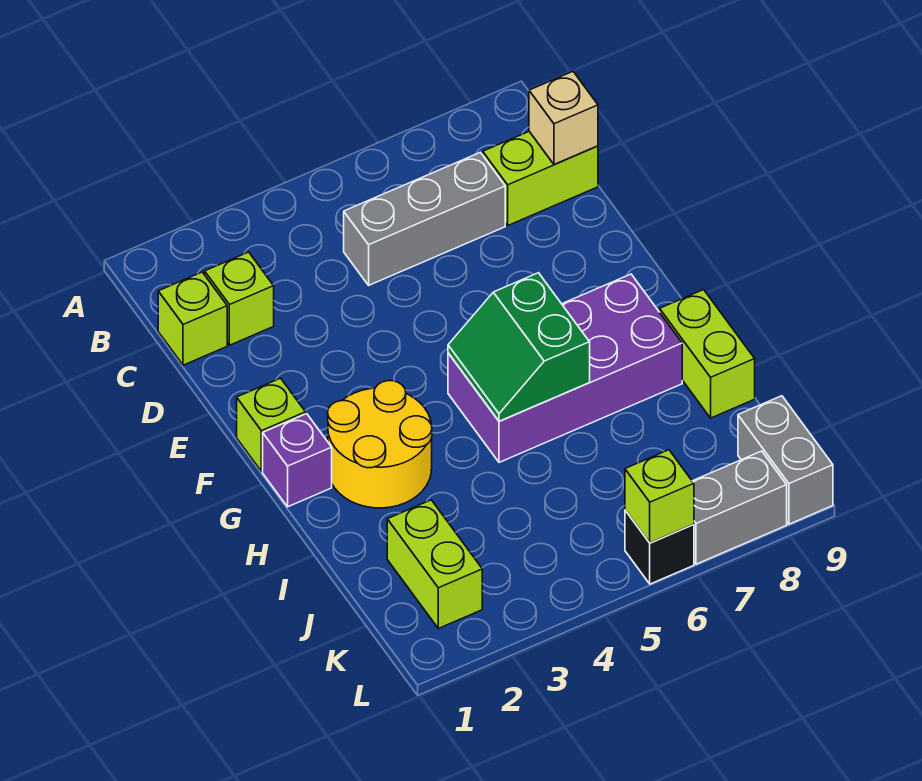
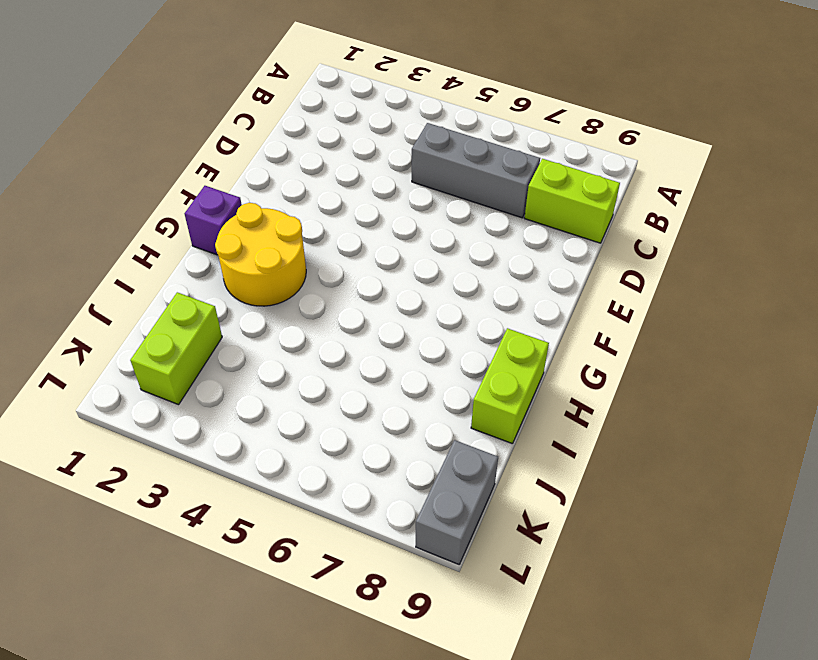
none -> lime 1x1 brick [158,272,227,365]
none -> lime 1x1 brick [205,252,274,345]
none -> lime 1x1 brick [237,378,306,471]

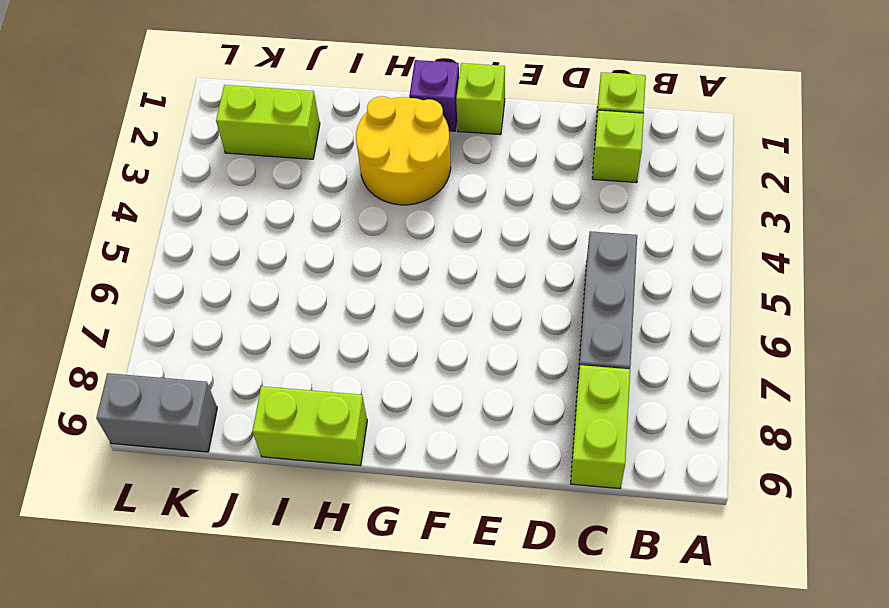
none -> purple 2x4 brick [448,274,682,462]
none -> black 1x1 brick [625,510,694,584]
none -> grey 1x2 brick [693,451,787,564]

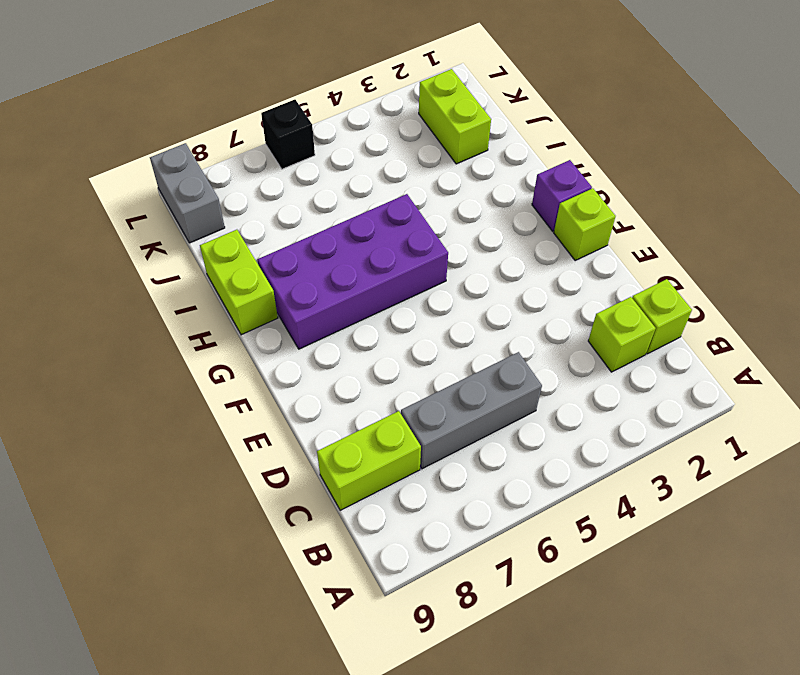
none -> yellow 2x2 round brick [328,381,432,508]
none -> grey 1x2 brick [693,451,787,564]
none -> tan 1x1 brick [529,72,598,164]

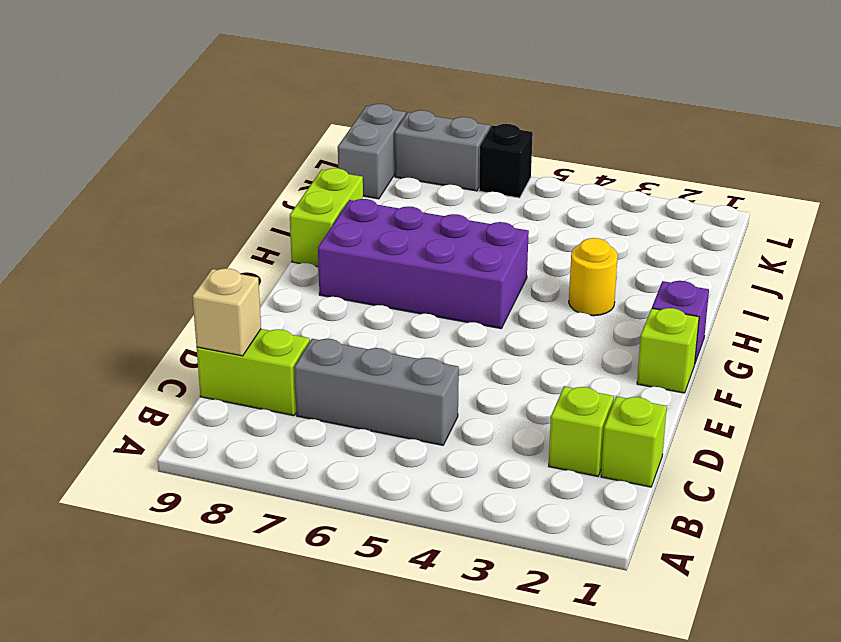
yellow 1x1 round brick [569,238,618,316] -> yellow 2x2 round brick [328,381,432,508]
none -> lime 1x2 brick [387,500,482,628]
none -> green 2x2 slope [448,273,590,421]
none -> lime 1x1 brick [625,450,694,543]

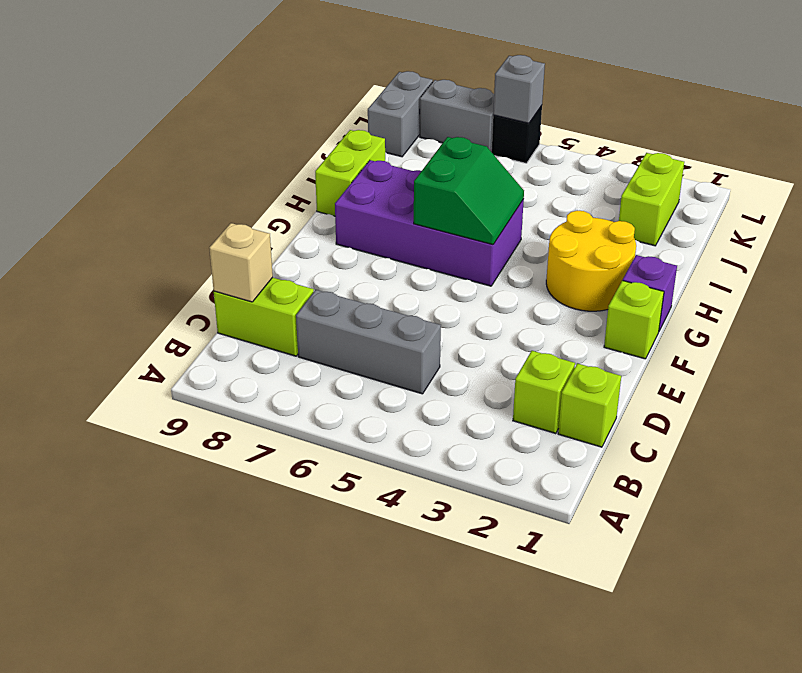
grey 1x1 brick [493,55,545,123] -> lime 1x1 brick [625,450,694,543]

